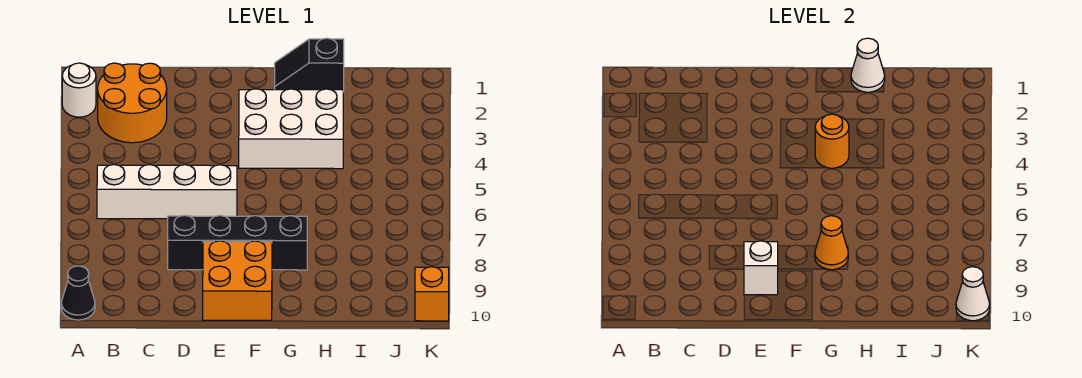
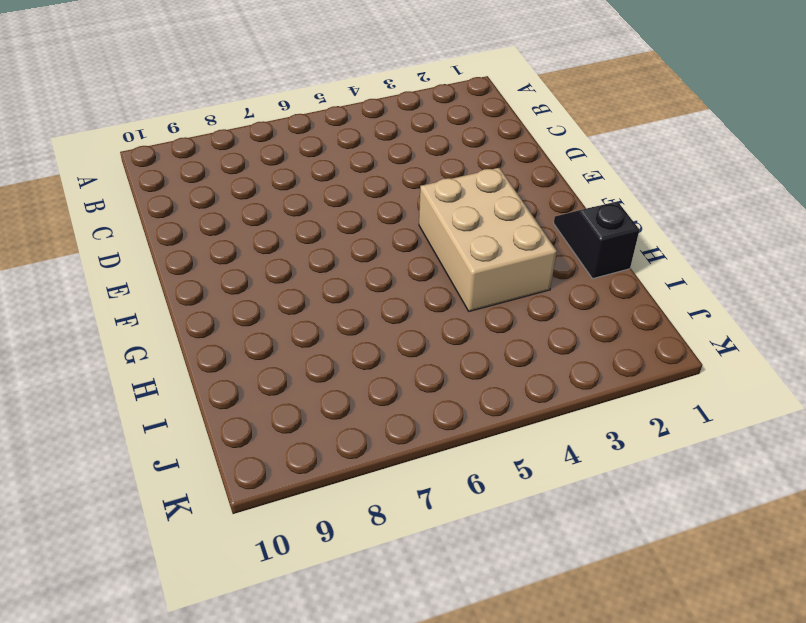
tan 2x3 brick [419,168,557,311] -> white 2x3 brick [239,89,343,169]
none -> white 1x1 round brick [62,63,96,117]
none -> black 1x1 cone [61,266,95,320]
none -> orange 2x2 round brick [98,63,167,143]

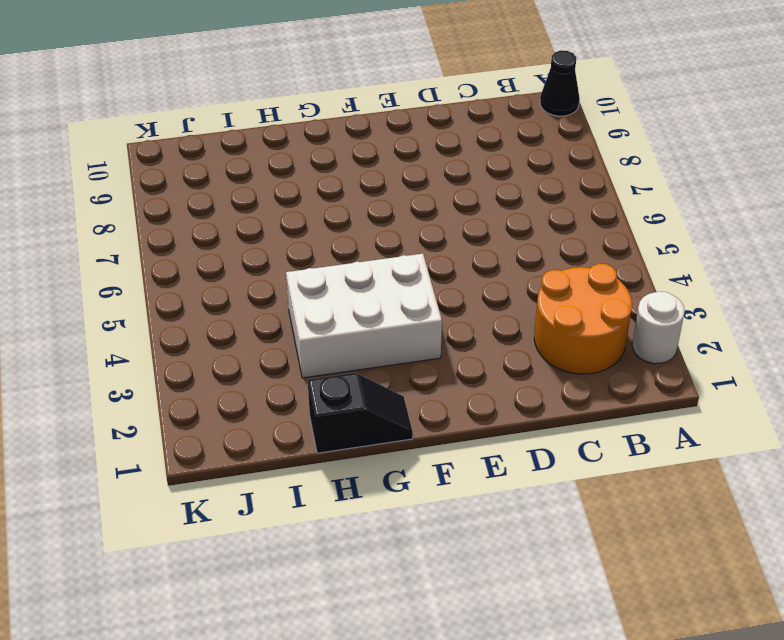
none -> white 1x4 brick [97,165,237,219]
none -> black 1x4 brick [168,215,307,270]
none -> orange 2x2 brick [203,241,272,320]

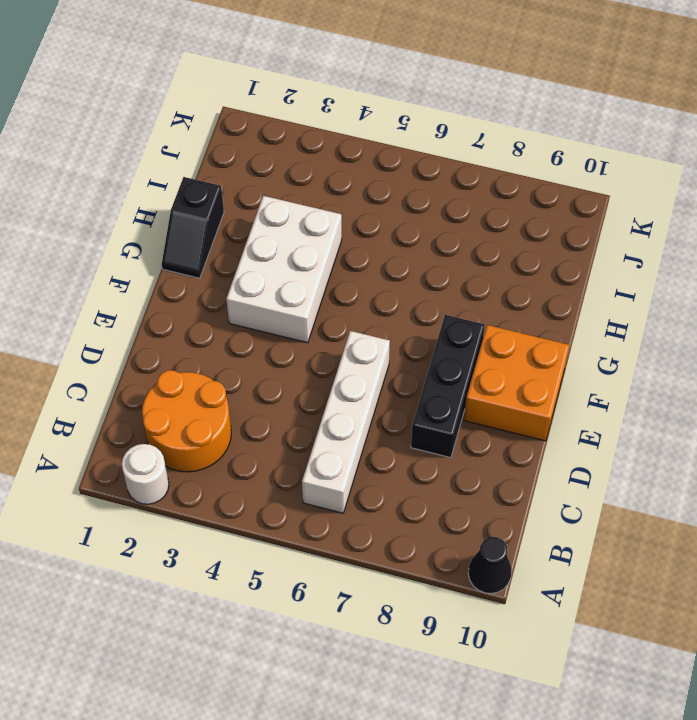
black 1x3 brick [411,315,485,458] -> black 1x4 brick [168,215,307,270]
none -> orange 1x1 brick [415,267,449,321]
none -> white 1x1 brick [744,241,778,295]
none -> orange 1x1 round brick [815,114,849,168]

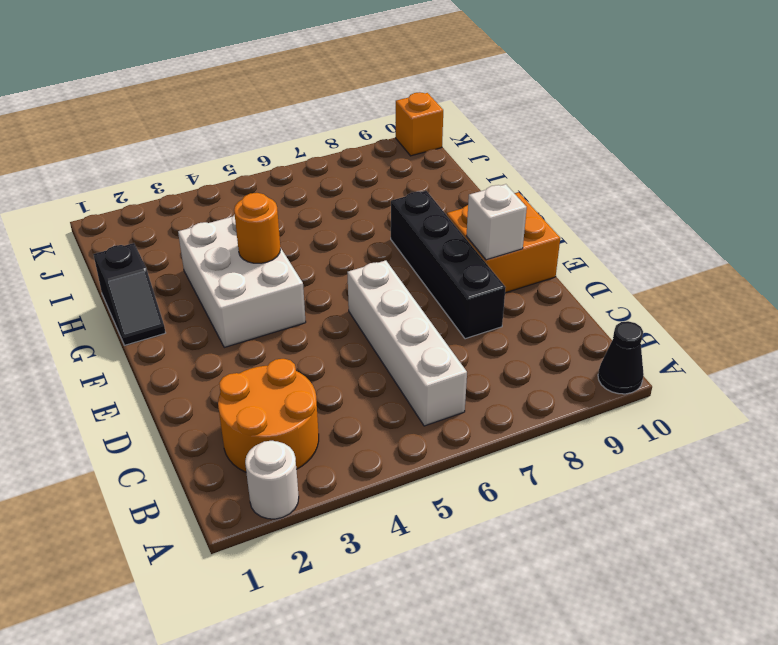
none -> orange 1x1 cone [815,216,848,270]
none -> white 1x1 cone [851,38,885,92]
none -> white 1x1 cone [956,267,990,321]

